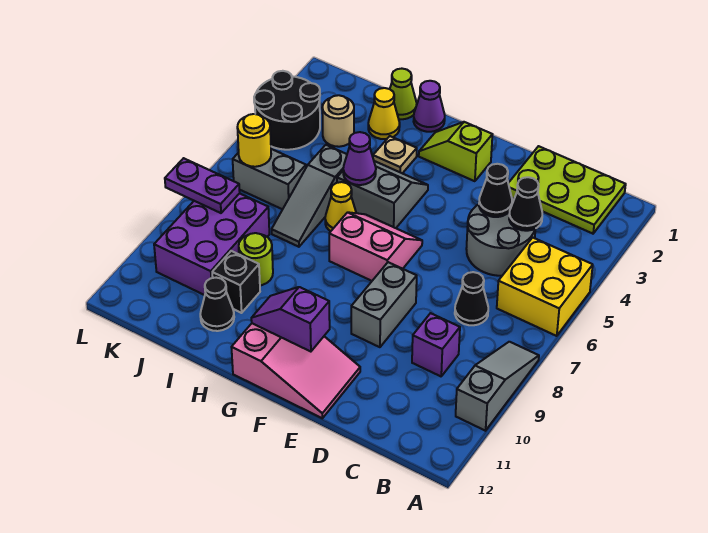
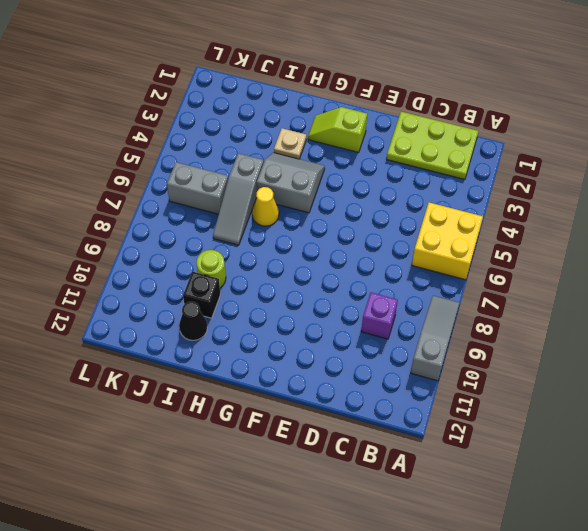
none -> grey 2x2 round brick [466,200,536,276]
none -> black 1x1 cone [455,272,488,325]
none -> grey 1x2 brick [351,262,417,347]
none -> pink 2x3 slope [231,323,360,418]

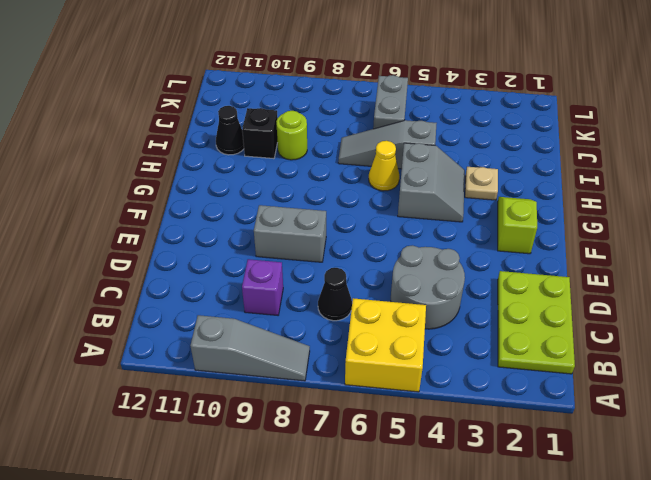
none -> pink 2x3 slope [231,323,360,418]
none -> pink 2x2 slope [329,212,422,281]
none -> purple 1x1 cone [414,81,445,132]
none -> lime 1x1 cone [390,69,417,119]

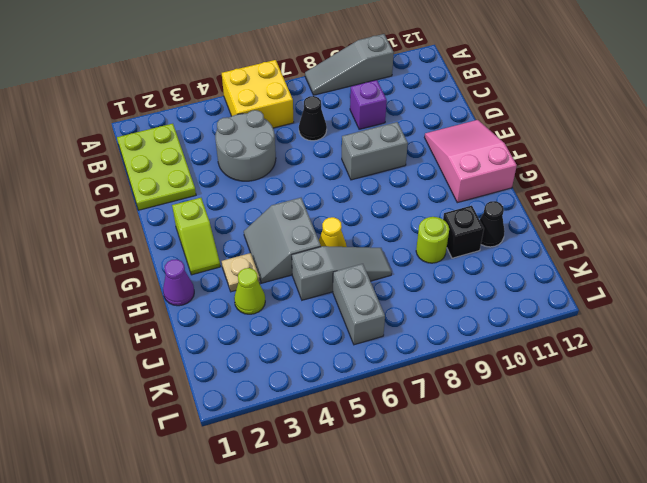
lime 1x1 cone [234,268,265,314] -> lime 1x1 cone moved to [390,69,417,119]
none -> pink 2x2 slope [329,212,422,281]
none -> yellow 1x1 cone [368,88,400,139]
none -> tan 1x1 round brick [322,95,354,147]
none -> purple 2x3 brick [154,193,269,295]

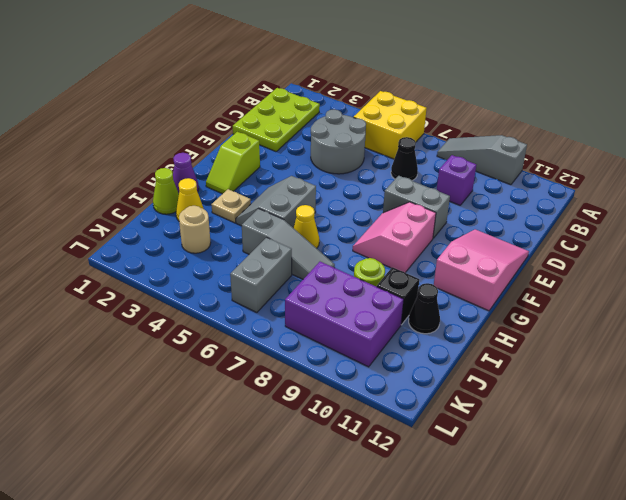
pink 2x2 slope [353,202,436,273] -> pink 2x2 slope moved to [329,212,422,281]
none -> black 2x2 round brick [254,71,320,150]
none -> black 1x1 cone [509,177,542,231]
none -> black 1x1 cone [479,164,512,217]
none -> purple 1x2 slope [251,287,330,352]

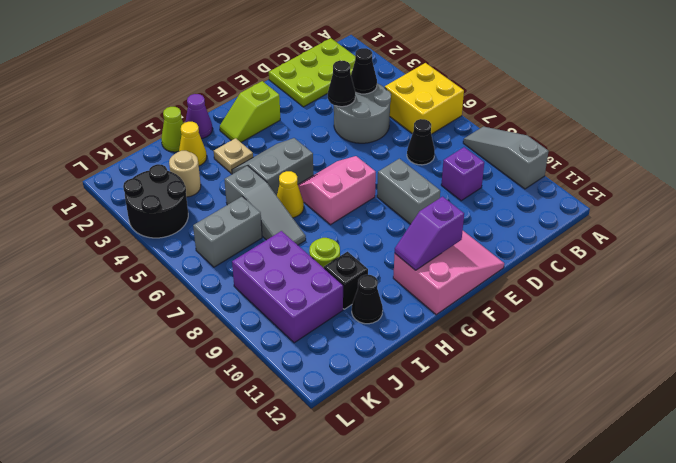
none -> purple 1x1 cone [343,132,376,185]
none -> yellow 1x1 round brick [237,114,271,167]
none -> purple 1x2 plate [165,158,240,213]

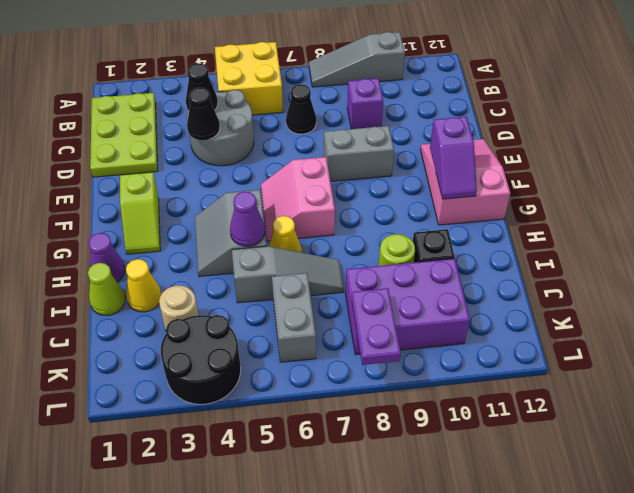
none -> tan 1x1 plate [373,136,417,173]
none -> black 1x1 cone [200,278,234,331]
none -> yellow 1x1 round brick [237,114,271,167]

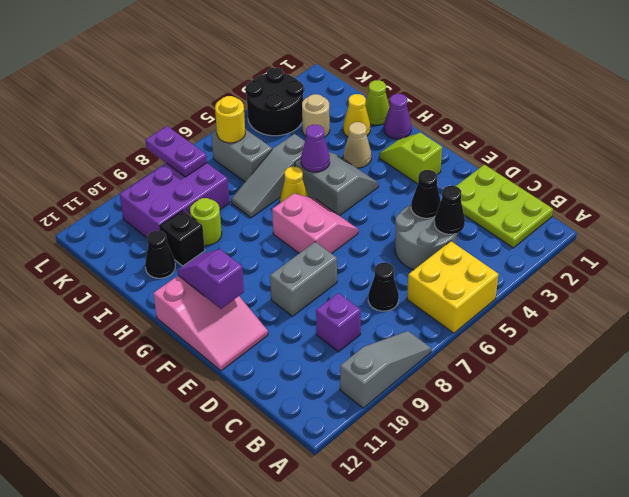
tan 1x1 cone [344,122,371,168] -> tan 1x1 plate [373,136,417,173]

